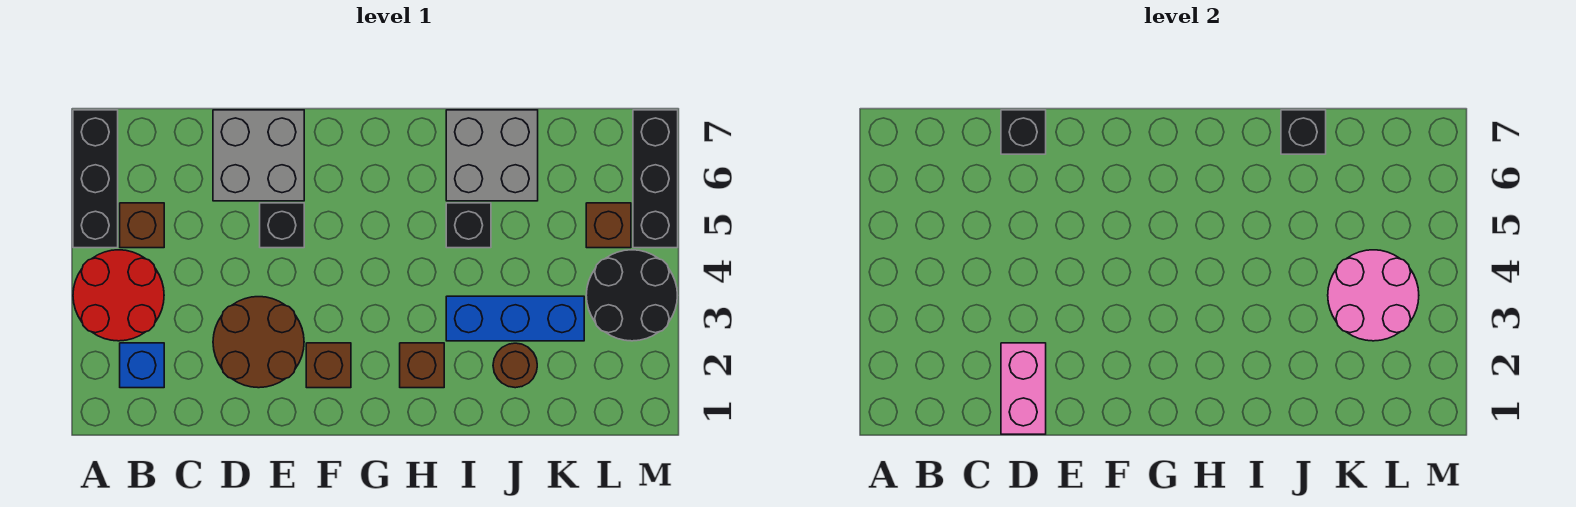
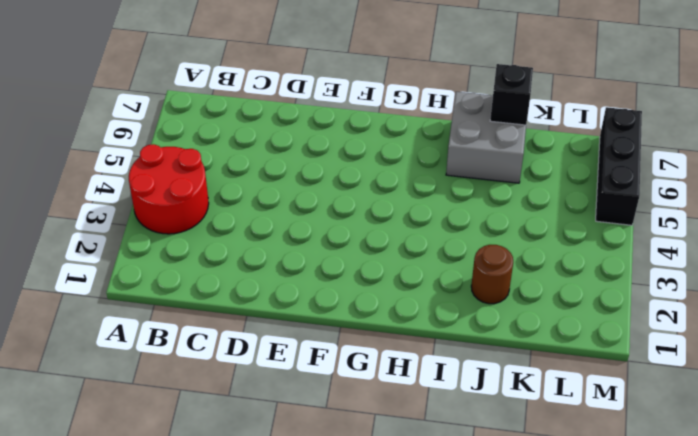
none -> black 1x3 brick [73,110,118,248]
none -> blue 1x1 brick [120,343,164,388]
none -> brown 1x1 brick [120,203,164,248]

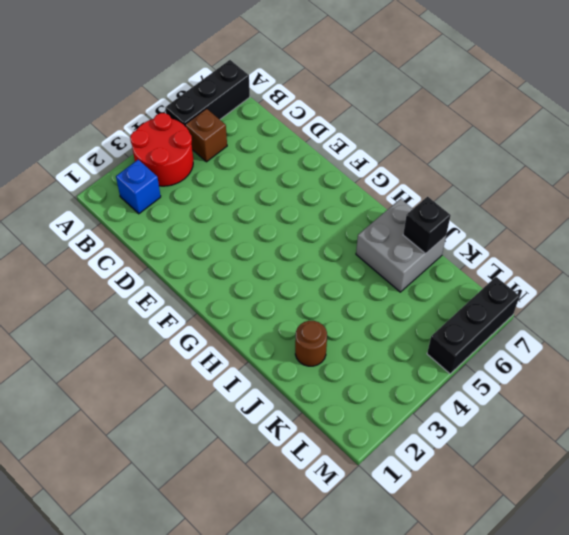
none -> brown 2x2 round brick [213,297,304,388]
none -> grey 2x2 brick [213,110,304,201]
none -> black 1x1 brick [260,203,304,248]

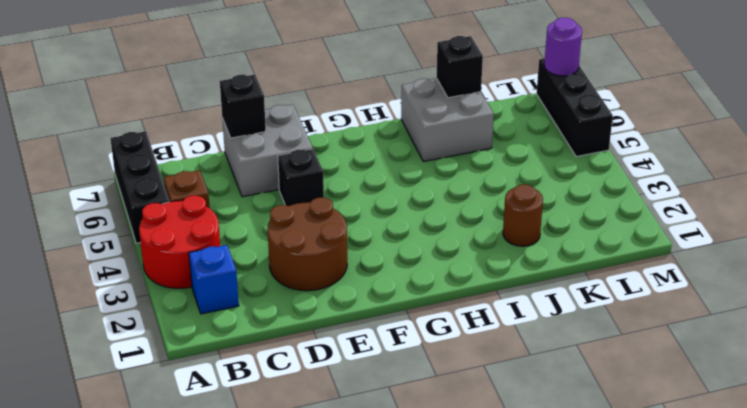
purple 1x1 round brick [544,18,582,76] -> none
none -> brown 1x1 brick [306,343,351,388]
none -> brown 1x1 brick [400,343,444,388]
none -> blue 1x3 brick [446,296,584,341]

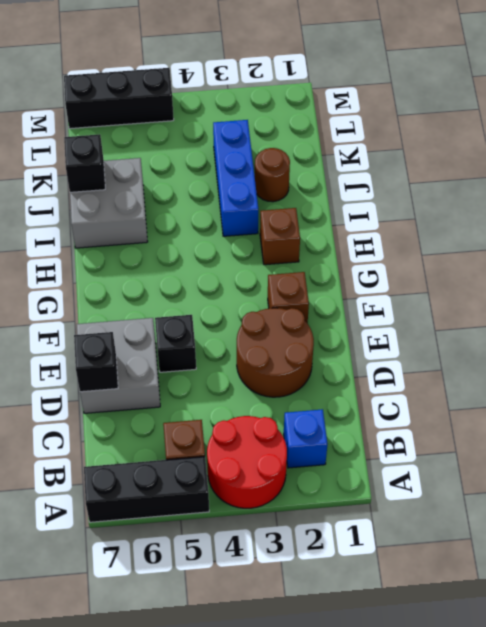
none -> black 1x1 brick [446,203,491,248]
none -> black 2x2 round brick [586,250,677,341]
none -> brown 1x1 brick [586,203,631,248]

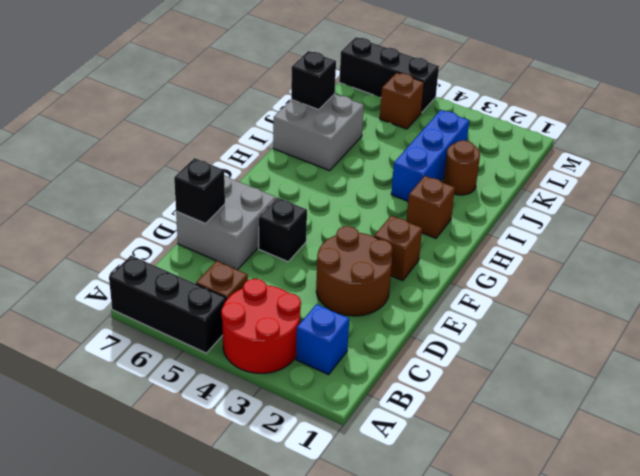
none -> black 1x1 brick [446,203,491,248]
none -> black 2x2 round brick [586,250,677,341]
none -> pink 1x2 brick [1001,343,1046,434]

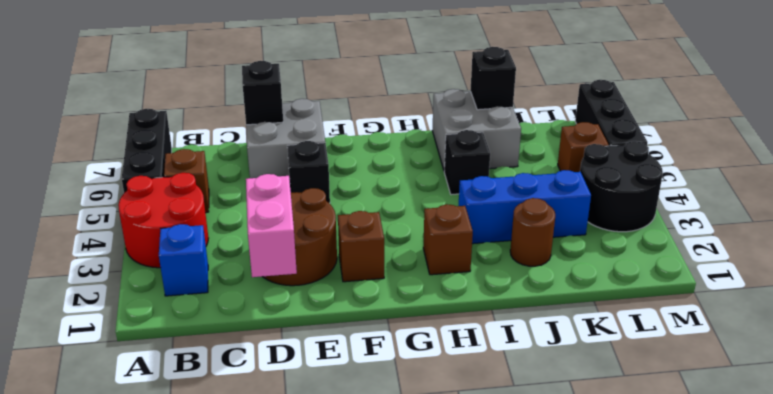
none -> pink 2x2 round brick [1328,250,1419,341]

